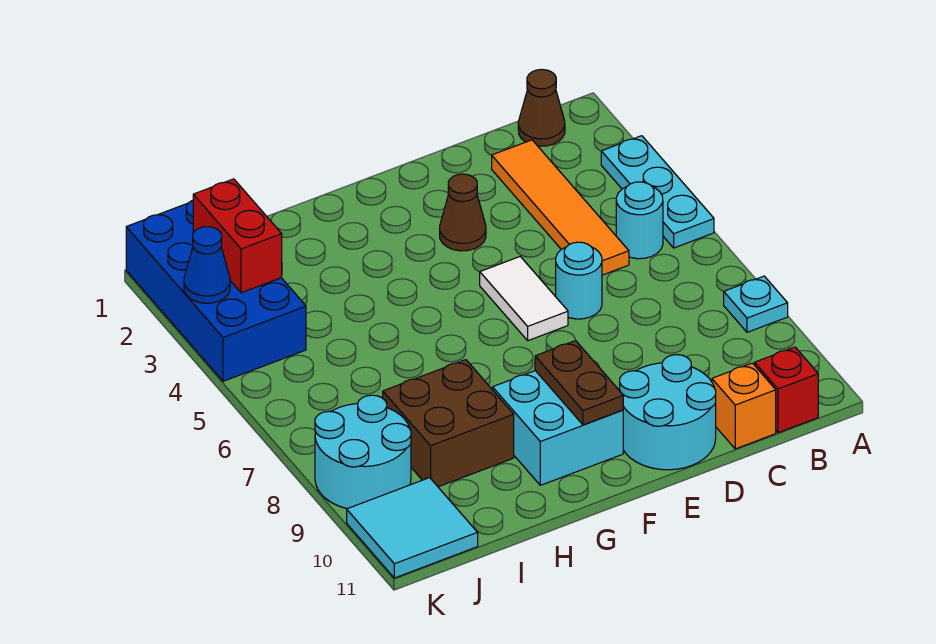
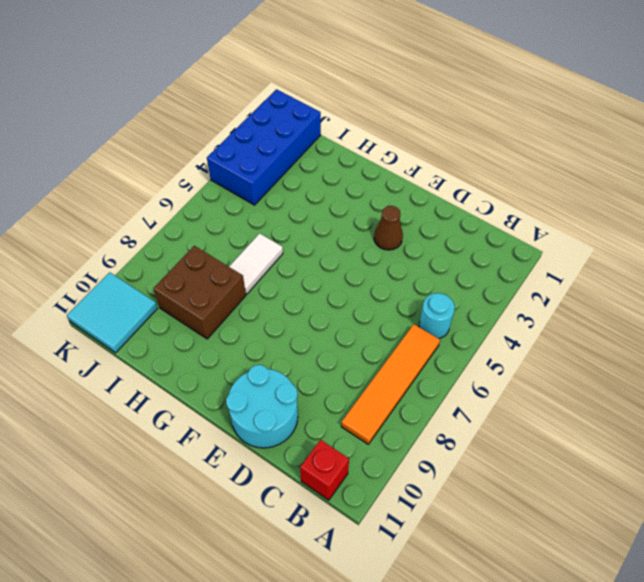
orange 1x4 tile [341,324,440,444] -> orange 1x4 tile moved to [492,140,629,275]
white 1x2 tile [229,233,283,294] -> white 1x2 tile moved to [480,257,568,341]
none -> cyan 1x3 plate [601,136,714,248]
none -> cyan 1x1 plate [724,276,788,332]
none -> brown 1x1 cone [518,69,565,146]

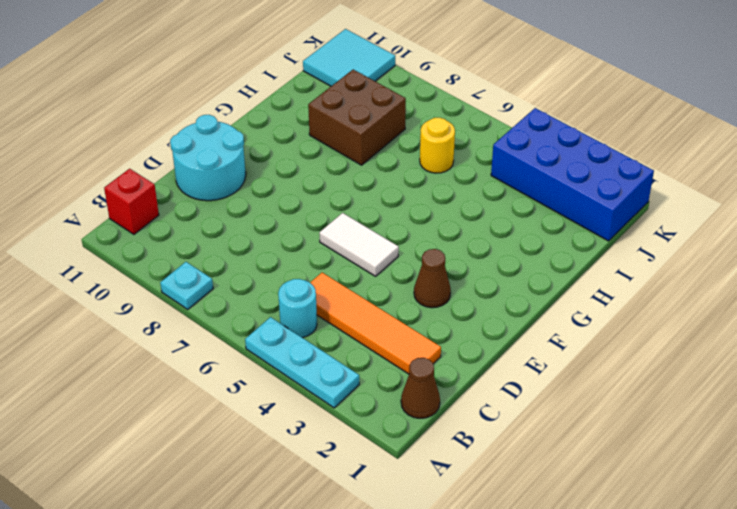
yellow 1x1 round brick [420,118,455,173] -> none
none -> orange 1x1 brick [712,363,776,449]
none -> cyan 1x1 round brick [556,242,602,319]
none -> cyan 2x2 brick [493,371,623,485]

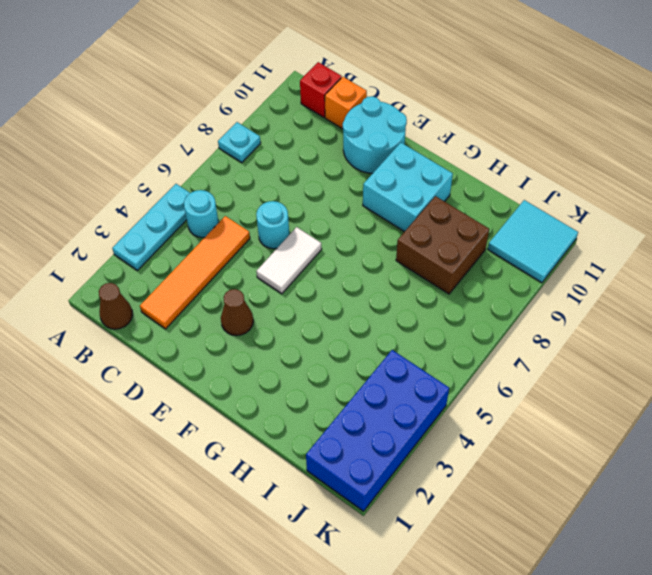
none -> cyan 2x2 round brick [315,395,411,509]
none -> brown 1x2 plate [535,341,623,425]
none -> red 1x2 brick [193,179,282,293]

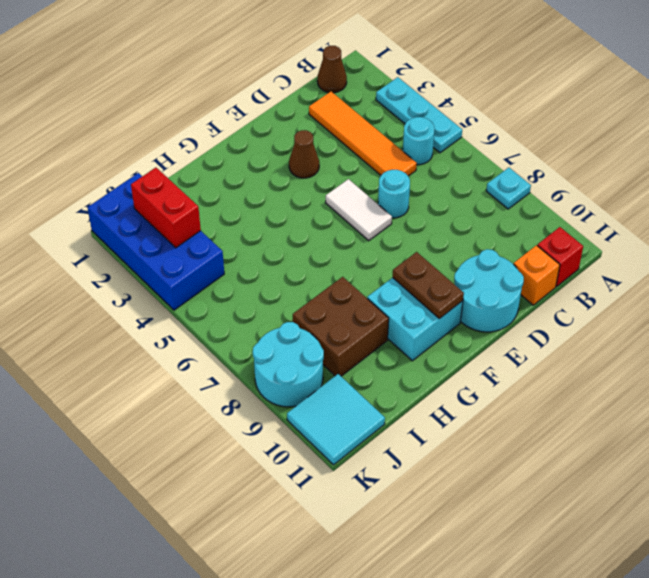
none -> blue 1x1 cone [184,227,230,303]

